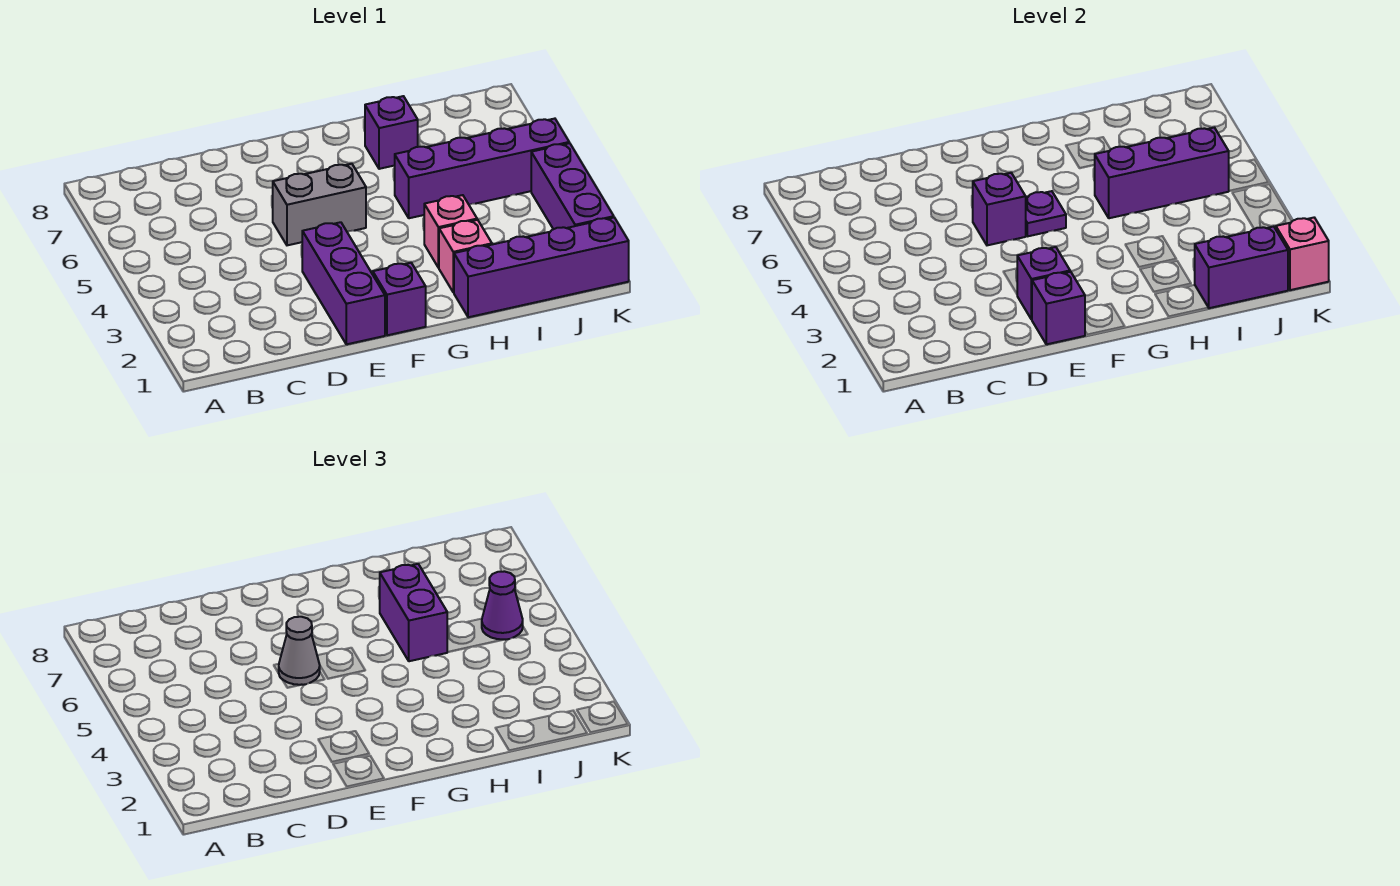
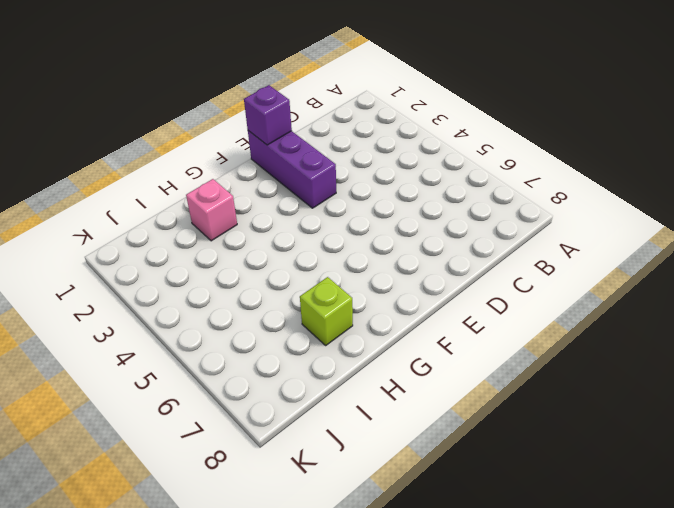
lime 1x1 brick [300,277,353,345] -> purple 1x1 brick [365,96,418,169]
none -> grey 1x2 brick [273,164,366,245]
none -> purple 1x1 brick [373,263,426,335]
none -> purple 1x4 brick [454,218,629,317]

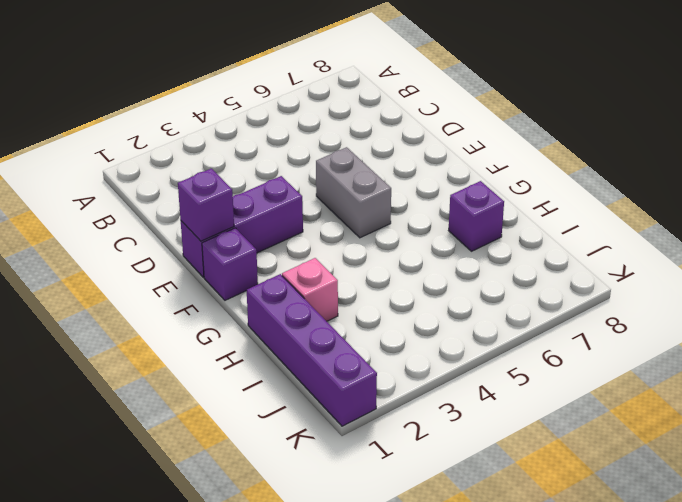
none -> pink 1x1 brick [424,195,477,268]
none -> purple 1x4 brick [395,119,569,218]
none -> purple 1x3 brick [531,143,614,229]

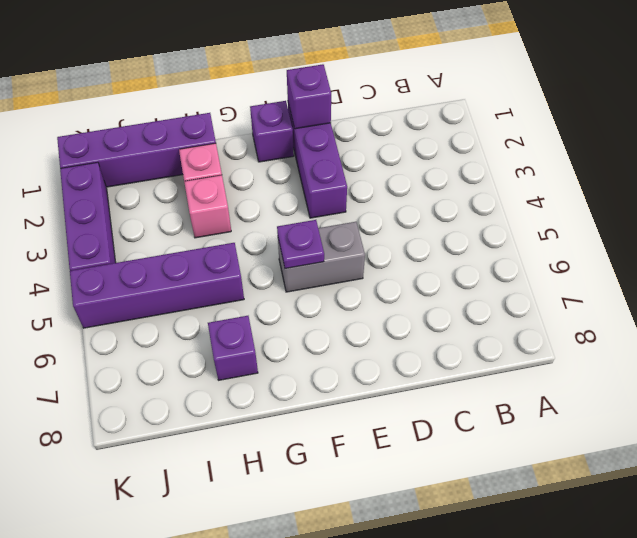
none -> purple 1x1 brick [1017,247,1070,320]
none -> purple 1x1 brick [973,173,1026,245]
none -> purple 1x3 brick [1095,128,1229,218]

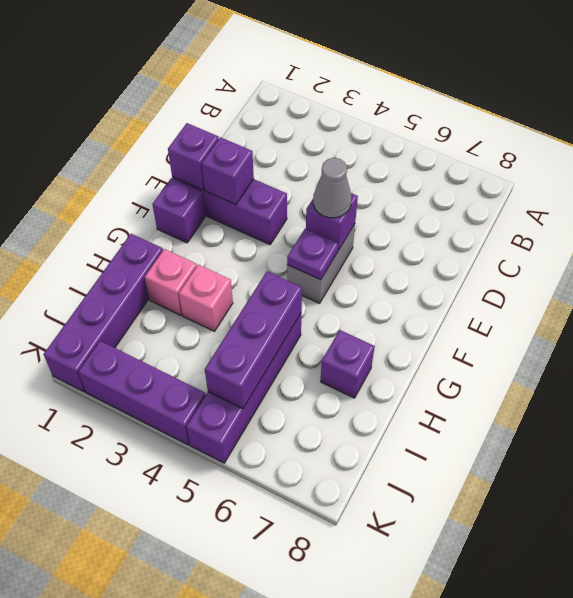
none -> purple 1x2 brick [1195,227,1288,308]
none -> pink 1x1 brick [1276,218,1329,290]
none -> purple 1x2 brick [380,564,447,661]

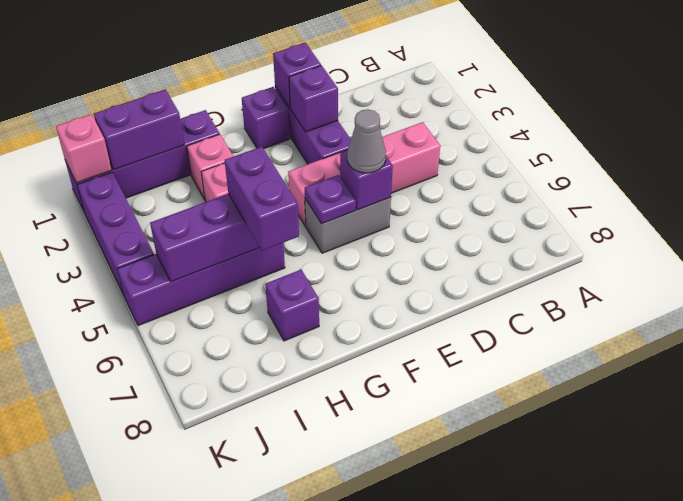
pink 1x4 brick [288,122,440,226] -> none
none -> purple 1x1 cone [482,571,523,640]

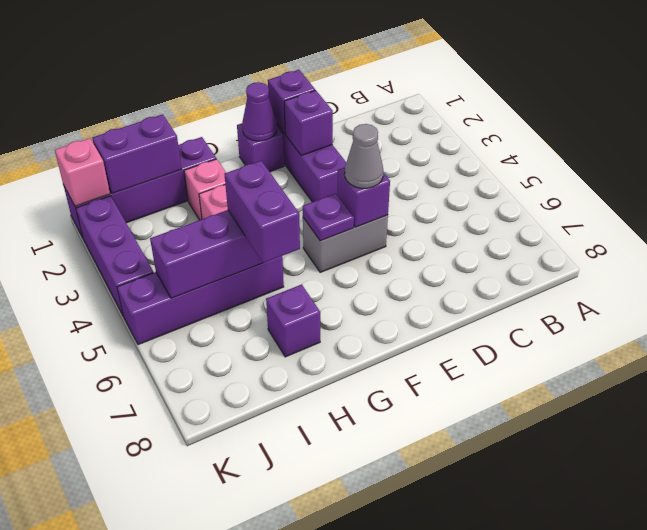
purple 1x1 cone [242,82,277,141] -> purple 1x1 cone moved to [482,571,523,640]

